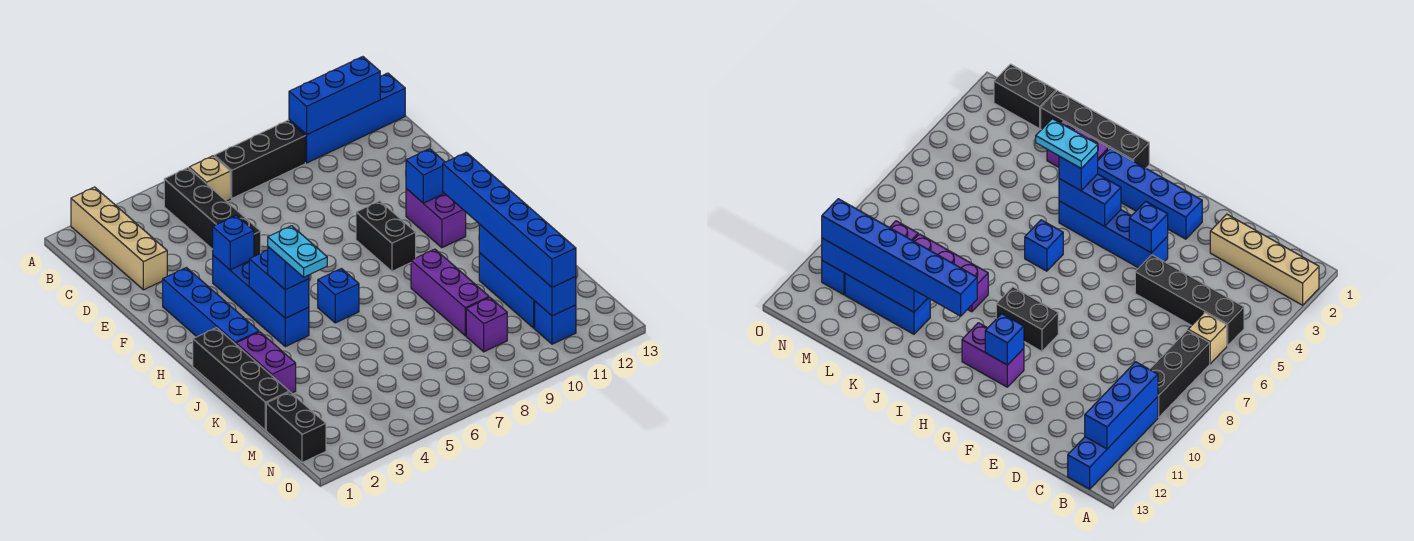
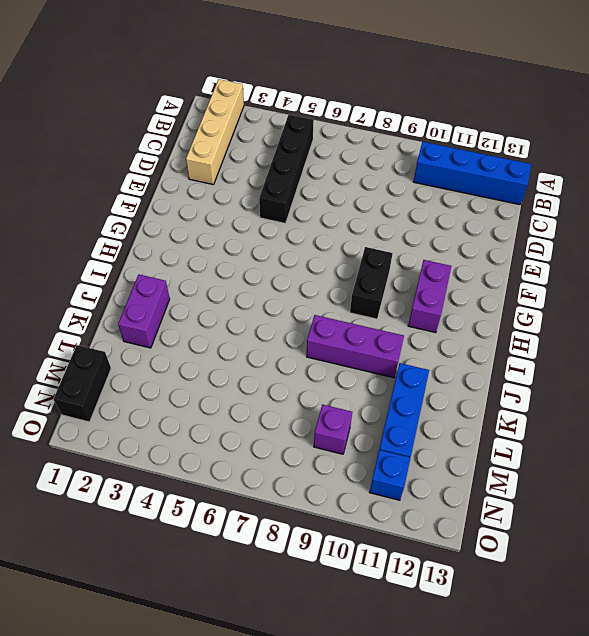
purple 1x3 brick [307,315,404,378] -> purple 1x3 brick turned to [411,249,489,336]
none -> tan 1x1 brick [189,156,230,201]
none -> black 1x3 brick [214,120,305,198]
none -> blue 1x4 brick [163,268,259,344]

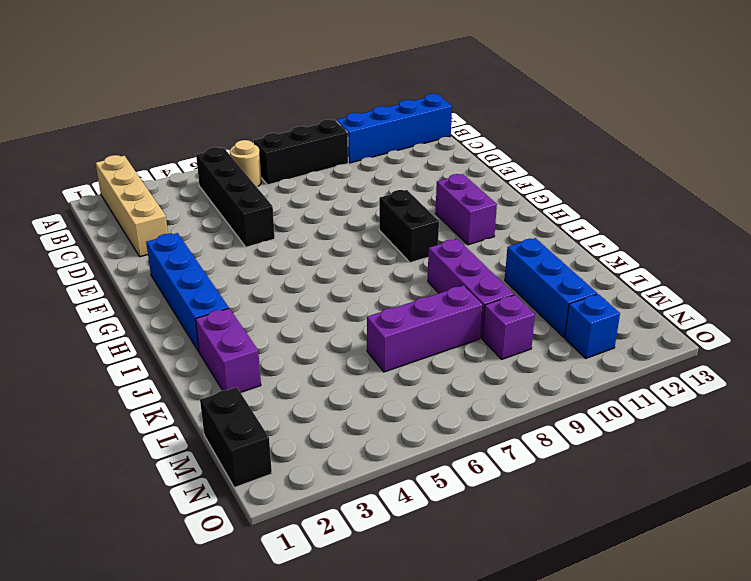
tan 1x1 round brick [230,140,261,187] -> tan 1x1 brick [189,156,230,201]
purple 1x3 brick [367,285,482,372] -> none
none -> blue 1x4 brick [213,255,309,347]
none -> black 1x4 brick [193,328,289,430]
none -> blue 1x1 brick [318,269,359,323]

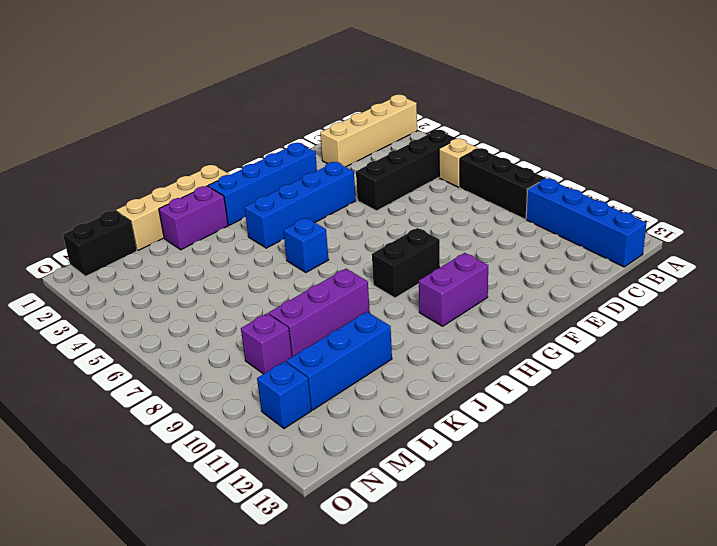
tan 1x4 brick [116,165,230,251] -> black 1x4 brick [193,328,289,430]
none -> blue 1x3 brick [289,57,380,135]
none -> blue 1x1 brick [213,215,254,270]
none -> blue 1x1 brick [406,149,445,203]

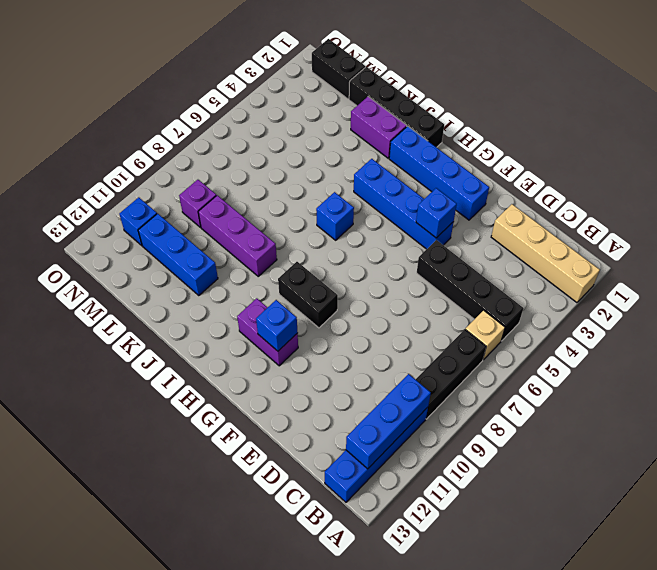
none -> blue 1x2 brick [249,250,309,318]
none -> blue 1x4 brick [479,225,576,316]
none -> blue 1x1 brick [268,247,309,290]

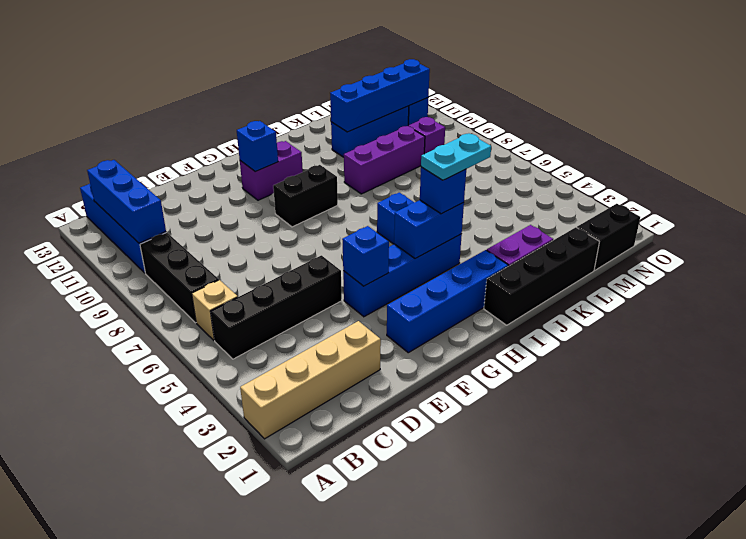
none -> blue 1x6 brick [443,152,576,287]

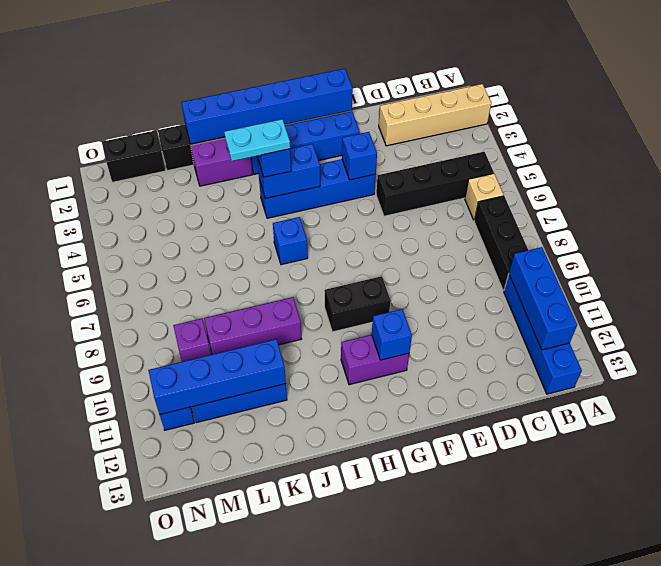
blue 1x6 brick [181,69,353,144] -> blue 1x6 brick moved to [443,152,576,287]

